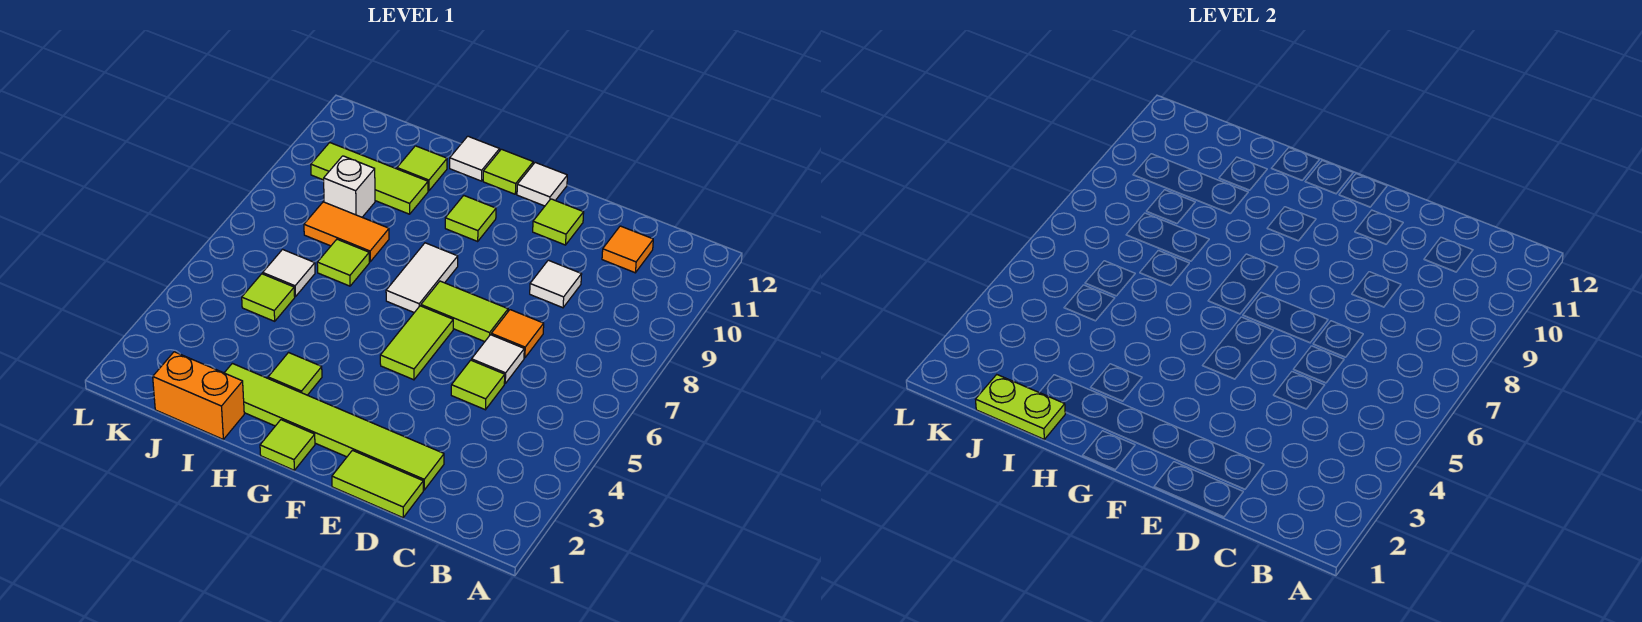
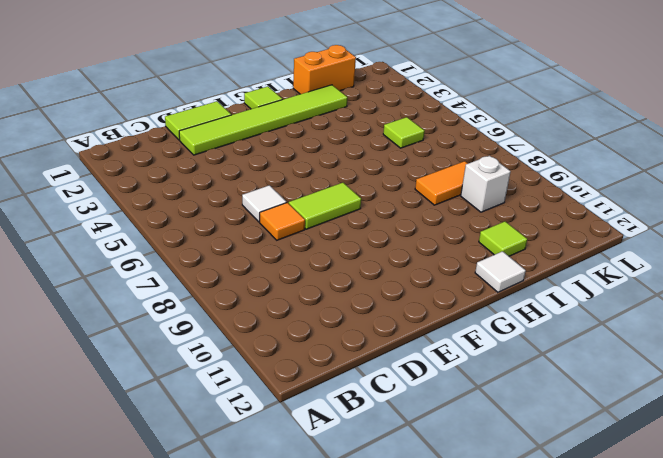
none -> orange 1x1 tile [602,226,653,273]
none -> lime 1x1 tile [451,360,505,410]
none -> white 1x1 tile [530,260,582,308]

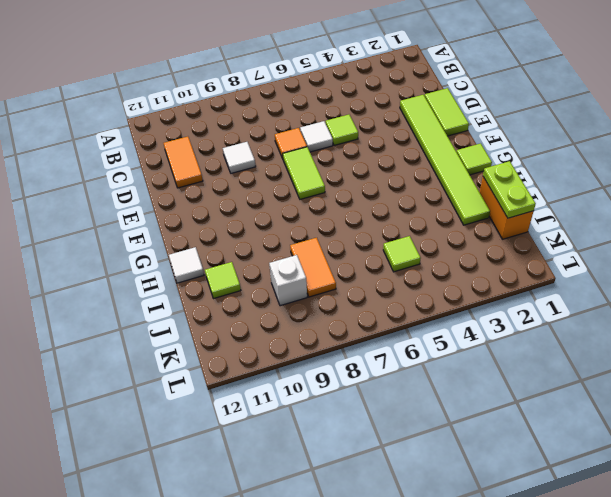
orange 1x2 tile [164,137,203,188] -> orange 1x1 tile [602,226,653,273]
none -> lime 1x1 tile [533,199,584,245]
none -> lime 1x2 tile [380,306,453,380]
none -> white 1x1 tile [517,162,567,206]

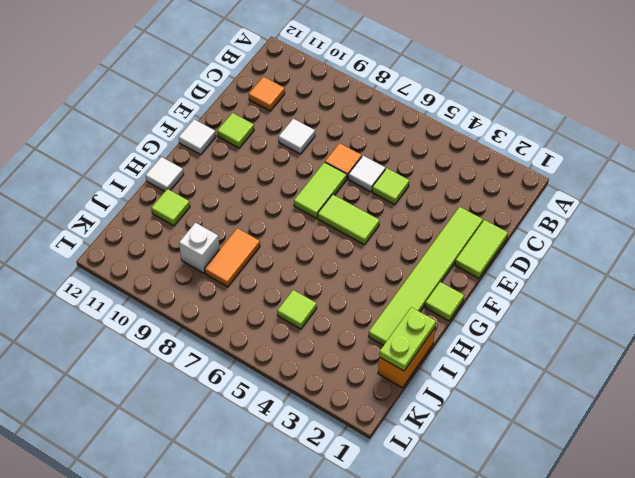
none -> white 1x2 tile [386,243,458,313]
none -> lime 1x1 tile [445,195,496,241]
none -> lime 1x1 tile [483,149,533,194]

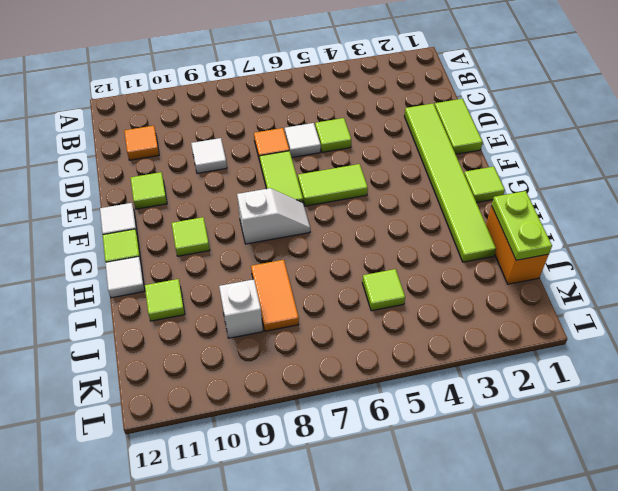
white 1x2 slope [237,188,310,244] -> white 1x2 tile [386,243,458,313]
none -> lime 1x1 tile [268,353,322,395]
none -> lime 1x1 tile [317,239,369,286]
none -> lime 1x3 tile [311,143,428,214]

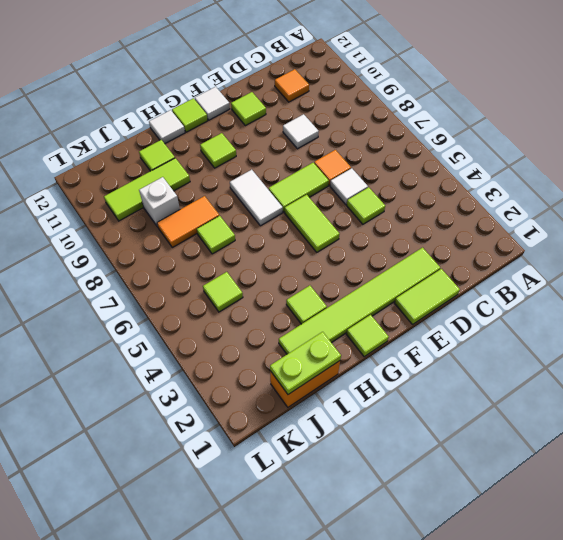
none -> white 1x1 tile [263,249,315,297]

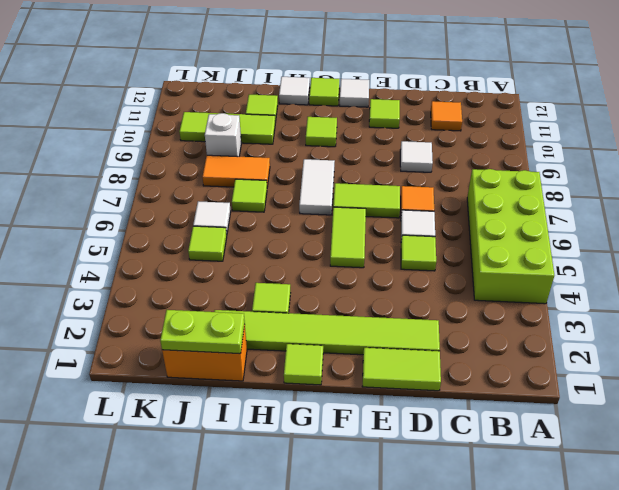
lime 2x4 brick [467,169,554,304] -> none

